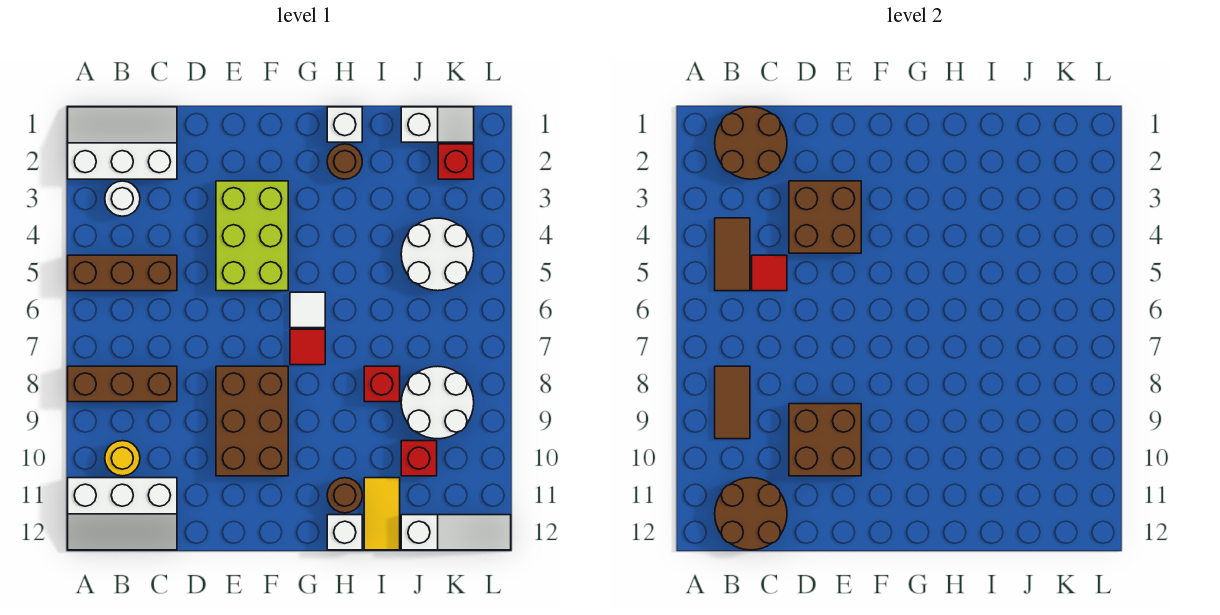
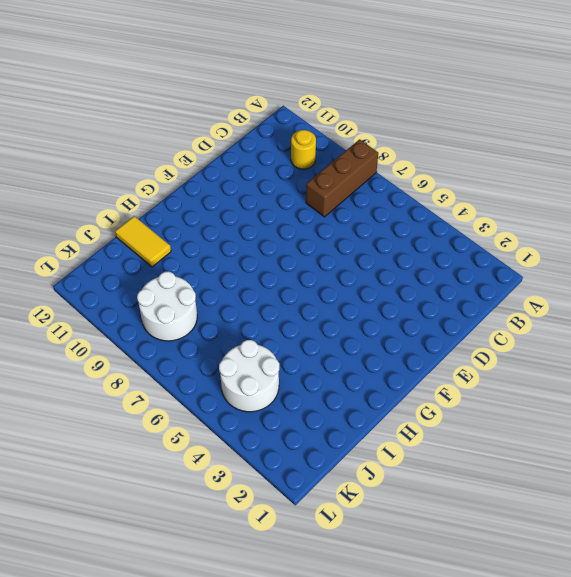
none -> white 2x3 slope [68,107,177,179]
none -> brown 1x3 brick [68,255,177,291]
none -> white 2x3 slope [68,478,177,550]

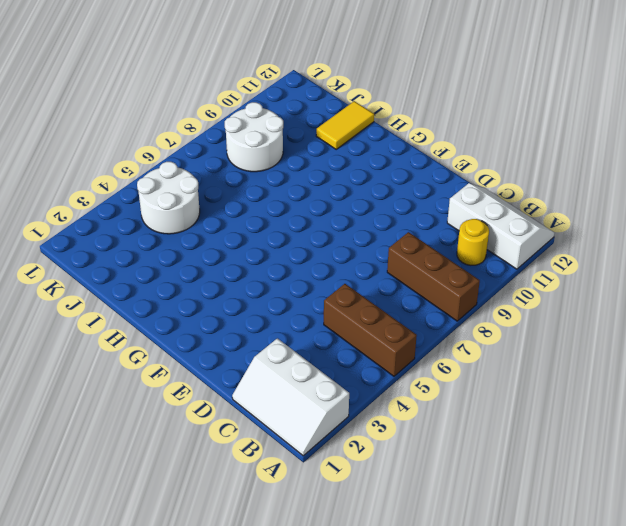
none -> white 1x1 round brick [105,181,140,216]
none -> lime 2x3 brick [216,181,288,291]
none -> brown 2x3 brick [216,366,288,476]

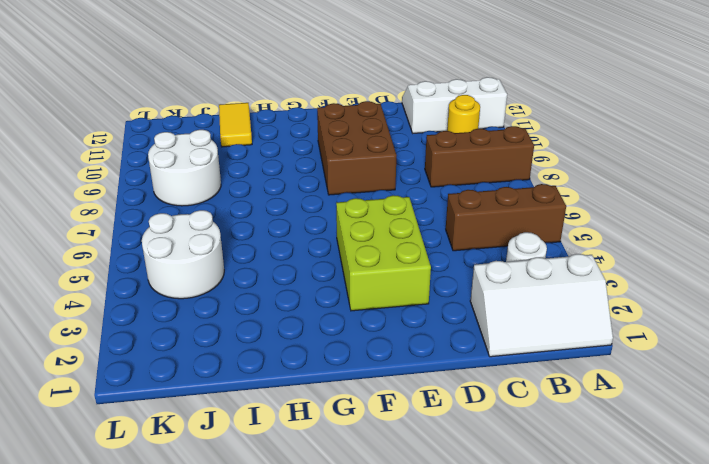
none -> white 1x1 tile [290,292,325,328]
none -> red 1x1 tile [290,329,325,365]
none -> white 1x1 brick [327,107,362,142]

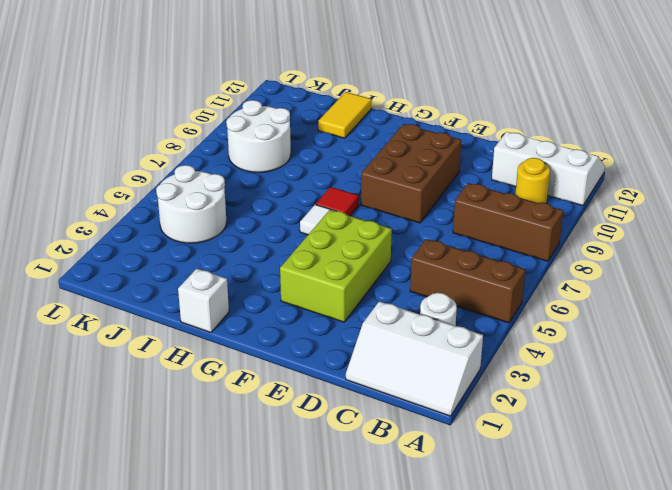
none -> brown 1x1 round brick [327,144,362,179]
none -> brown 1x1 round brick [327,478,362,513]
none -> white 1x1 brick [327,515,362,550]

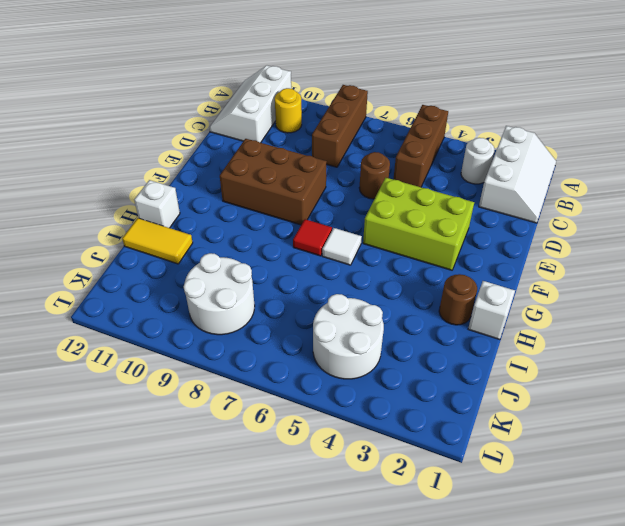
brown 1x1 round brick [359,152,390,199] -> brown 1x1 round brick moved to [327,478,362,513]
none -> red 1x1 brick [364,366,400,402]
none -> white 1x2 slope [401,107,474,142]
none -> red 1x1 brick [401,441,437,476]

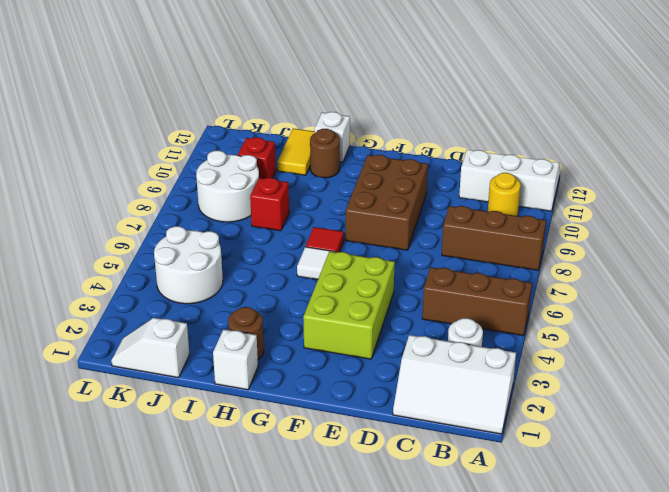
none -> white 1x3 slope [401,515,511,550]
none -> red 1x1 brick [438,144,474,179]
none -> brown 2x2 round brick [715,107,787,179]

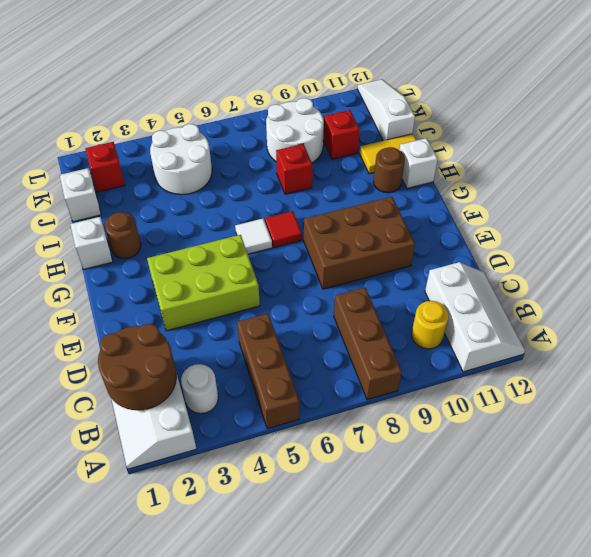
none -> brown 1x2 tile [715,218,750,291]
none -> brown 1x2 tile [715,366,750,439]
none -> brown 2x2 round brick [715,478,787,550]

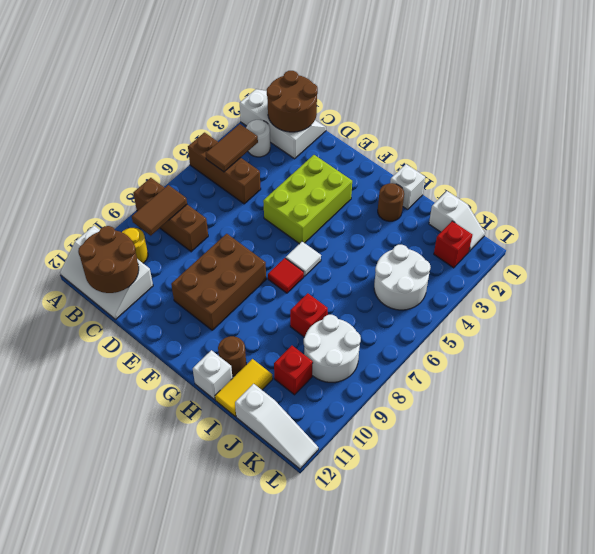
none -> red 1x1 tile [752,255,787,291]
none -> brown 2x2 brick [789,181,861,253]
none -> brown 2x2 brick [789,404,861,476]

